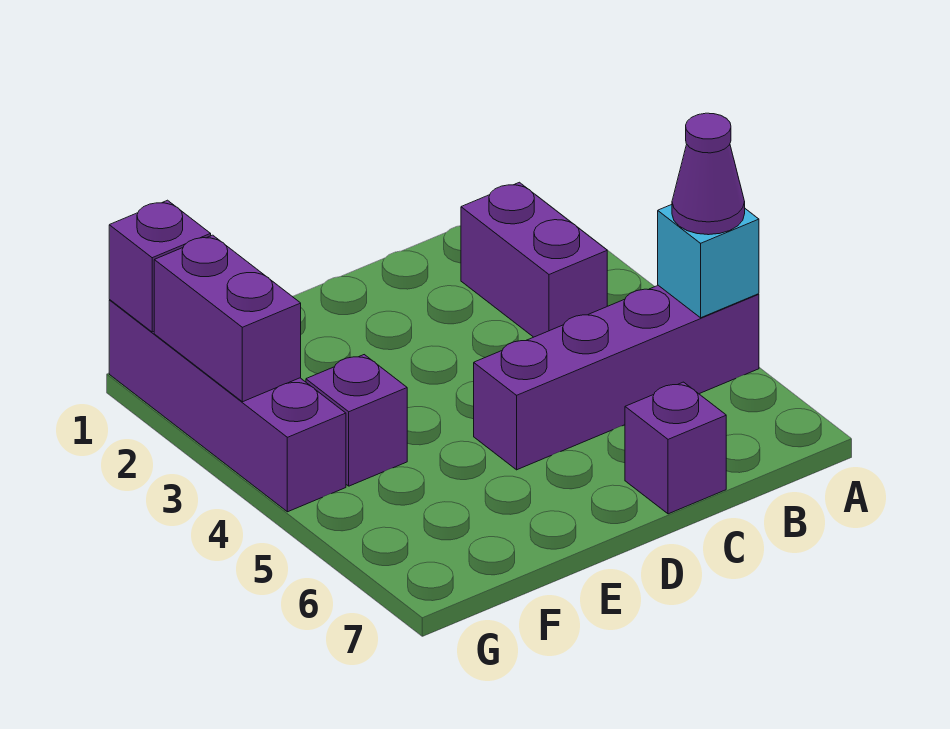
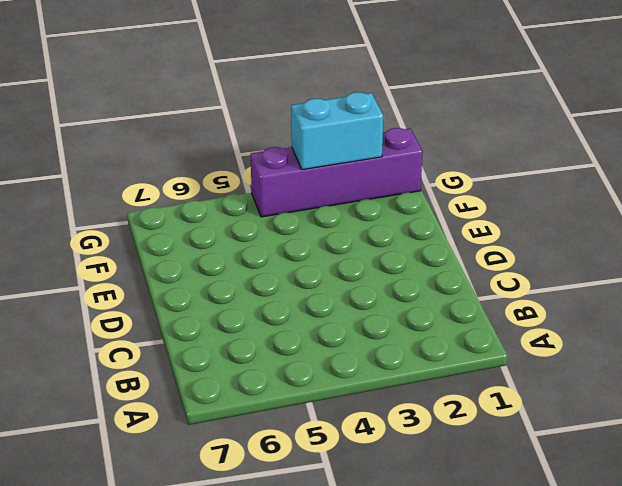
cyan 1x2 brick [291,92,383,170] -> purple 1x2 brick [154,235,301,402]
none -> purple 1x4 brick [474,285,759,470]
none -> purple 1x2 brick [461,182,607,337]

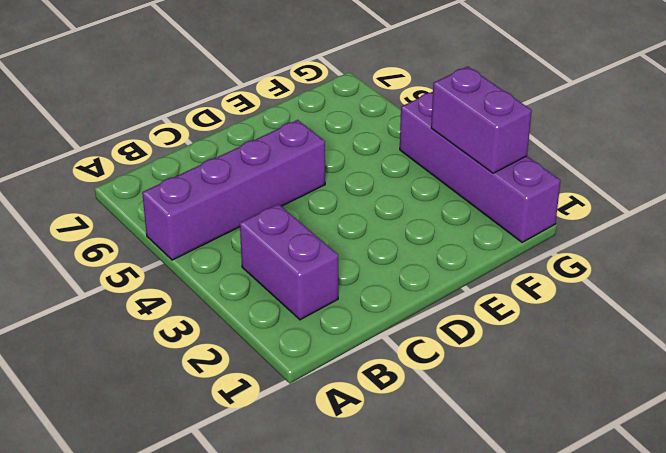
none -> purple 1x1 brick [625,382,726,514]
none -> purple 1x1 brick [306,355,407,486]

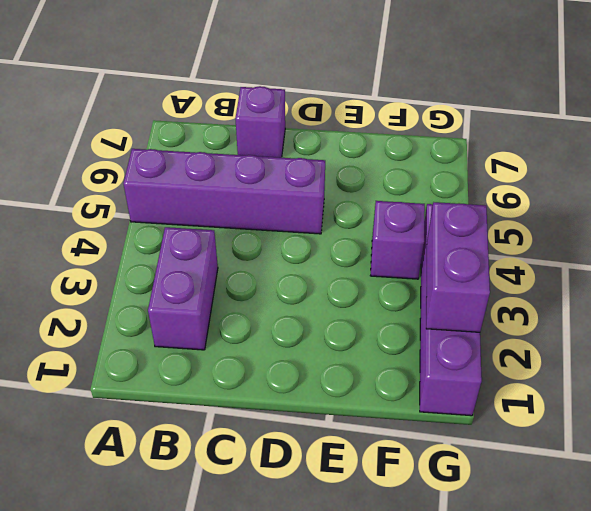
none -> cyan 1x1 brick [658,205,759,318]
none -> purple 1x1 brick [109,200,211,332]

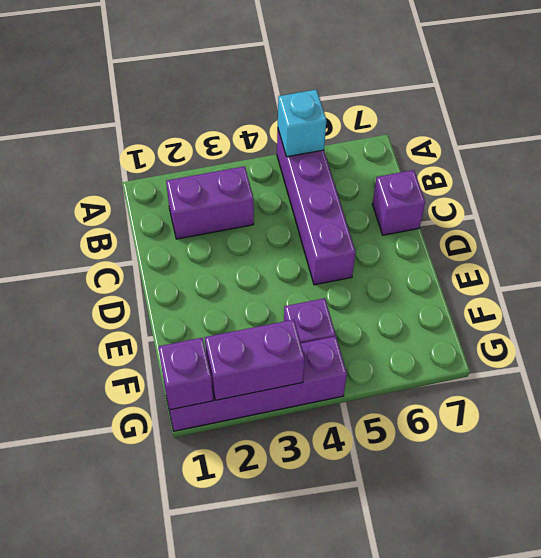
none -> purple 1x1 cone [672,113,745,235]

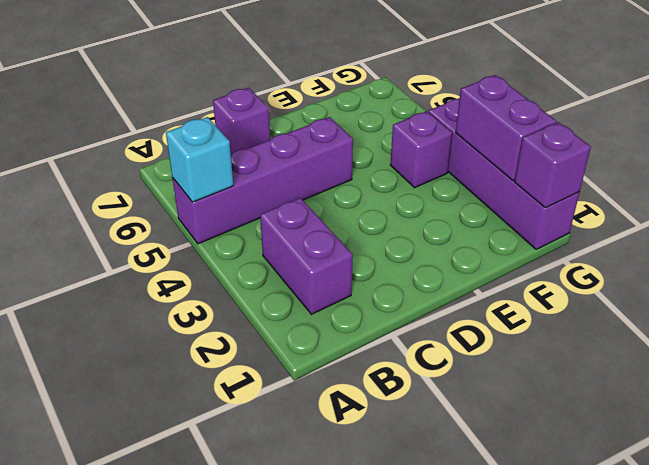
none -> purple 1x1 cone [672,113,745,235]

